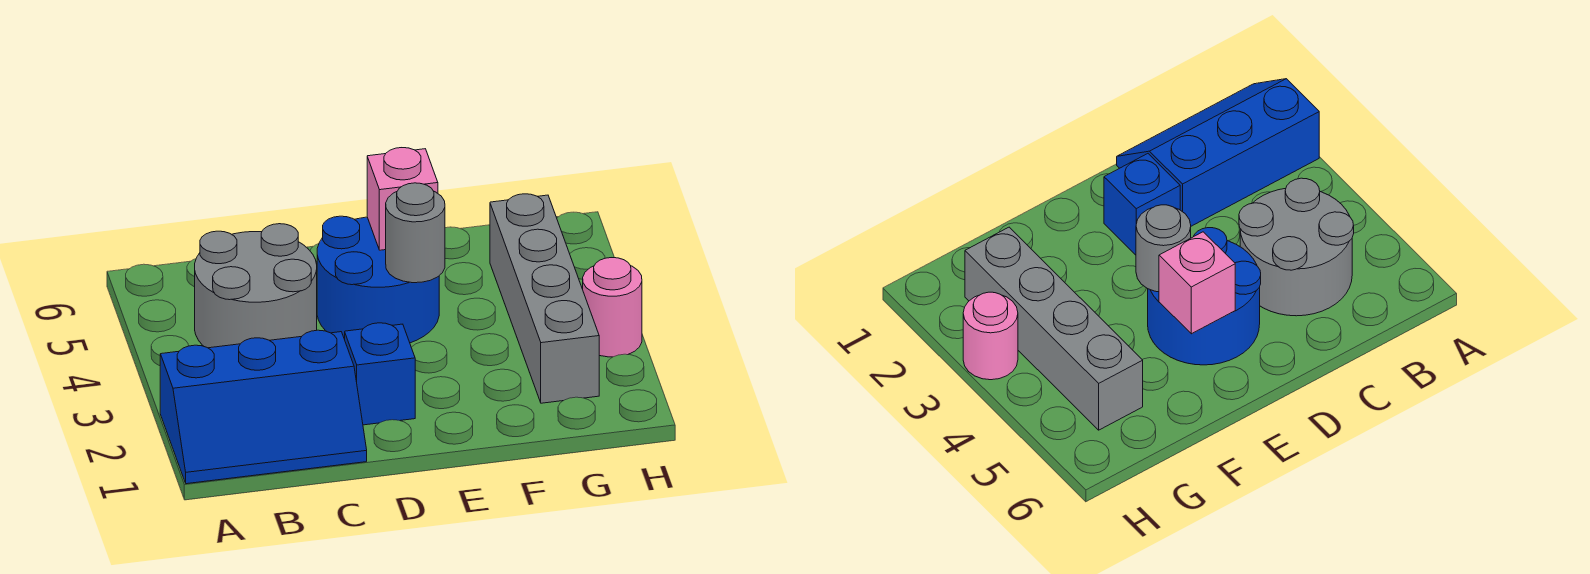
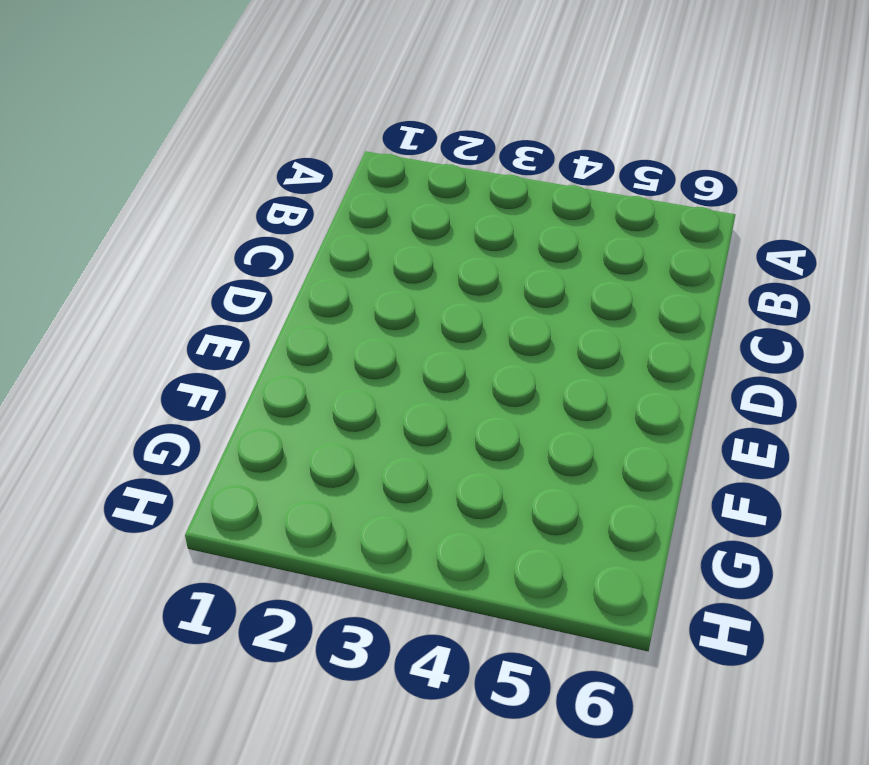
none -> blue 2x3 slope [160,330,367,484]
none -> grey 2x2 round brick [195,224,317,348]

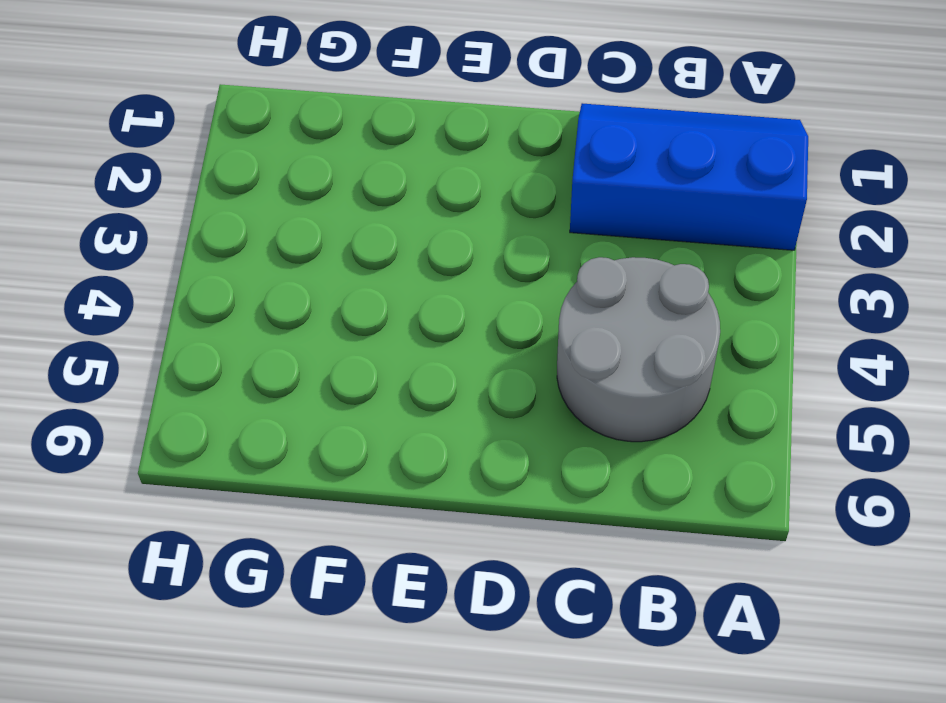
none -> blue 1x1 brick [345,323,415,425]
none -> blue 2x2 round brick [317,216,439,343]

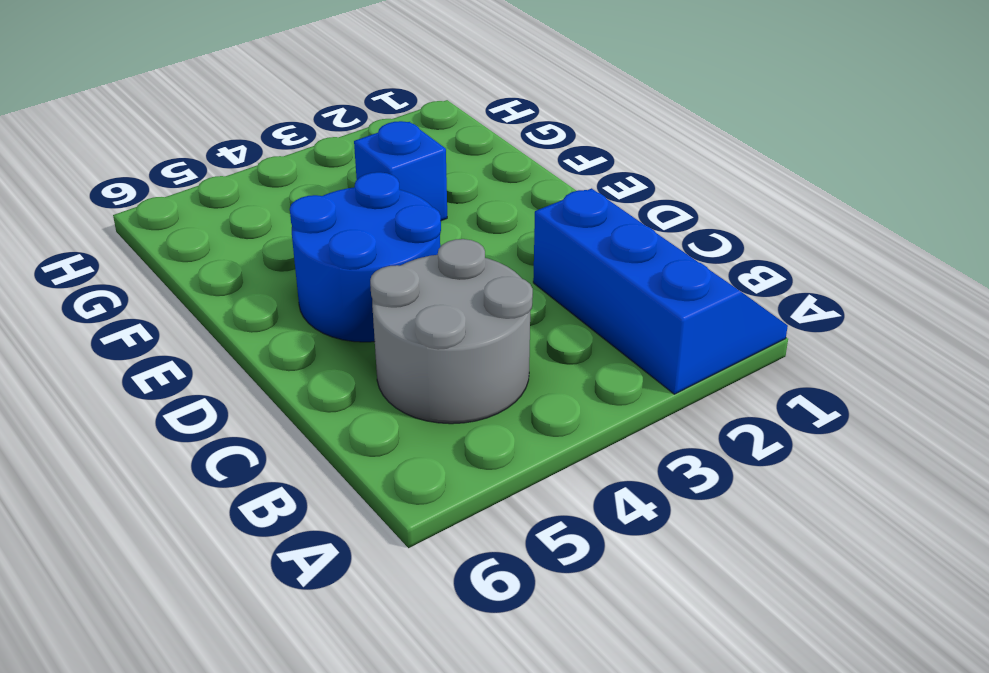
blue 1x1 brick [354,121,447,221] -> blue 1x1 brick moved to [345,323,415,425]
none -> grey 1x4 brick [490,194,599,403]
none -> pink 1x1 round brick [583,258,642,357]

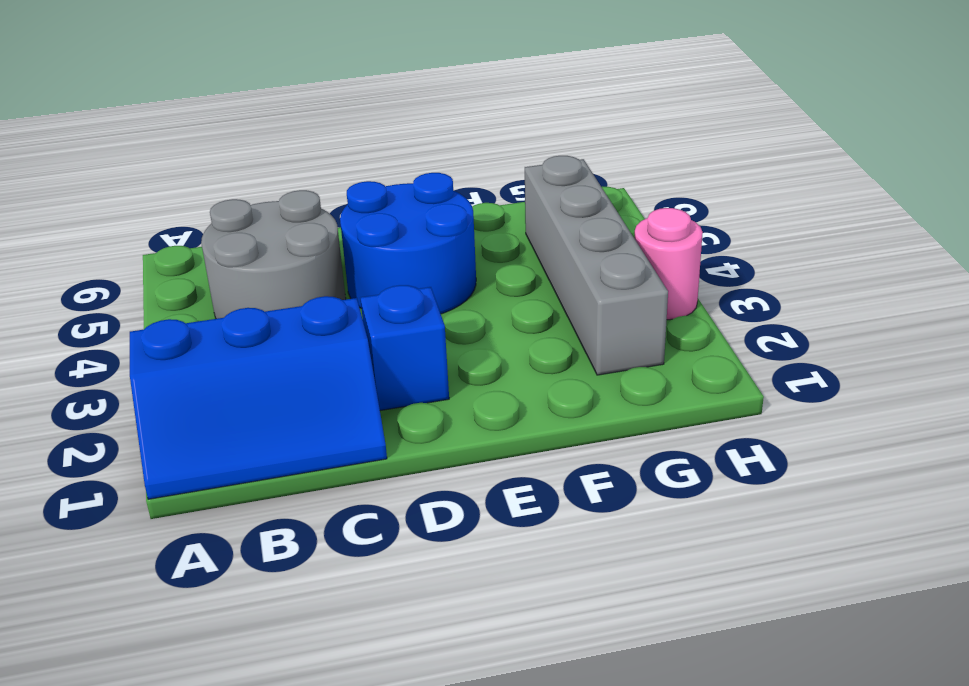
none -> grey 1x1 round brick [386,183,445,283]
none -> pink 1x1 brick [367,148,438,250]

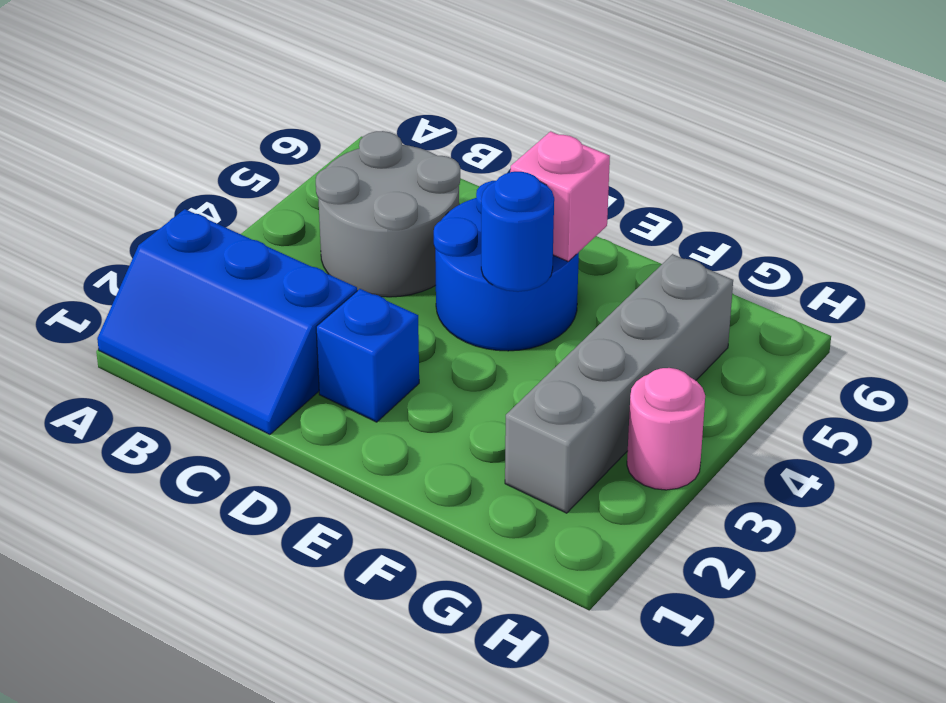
blue 1x1 round brick [481,172,554,292] -> grey 1x1 round brick [386,183,445,283]

